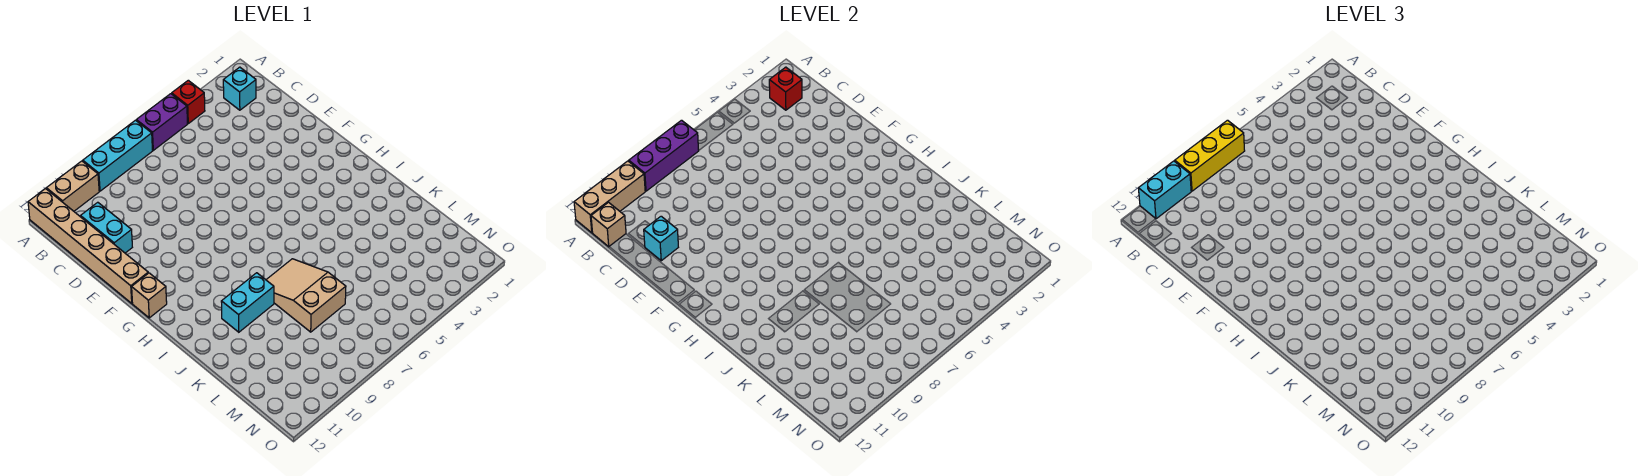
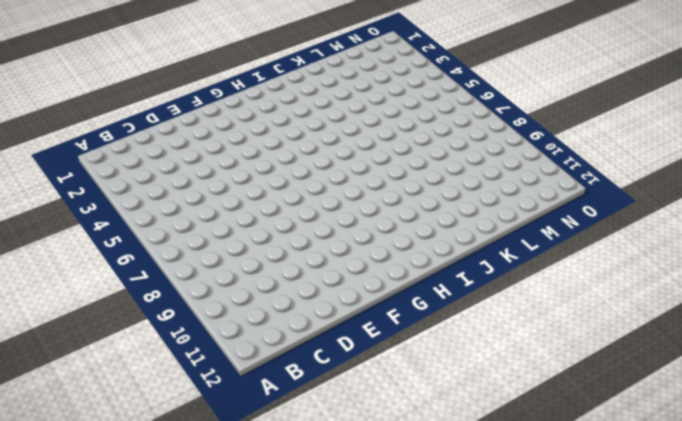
none -> red 1x1 brick [172,80,205,123]
none -> purple 1x2 brick [136,94,187,150]
none -> cyan 1x3 brick [83,120,153,191]

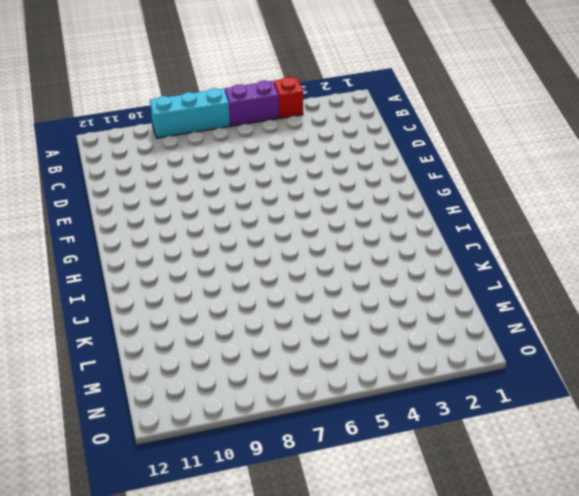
none -> tan 1x2 brick [46,161,99,211]
none -> tan 1x6 brick [28,189,148,303]
none -> cyan 1x1 brick [223,67,256,110]

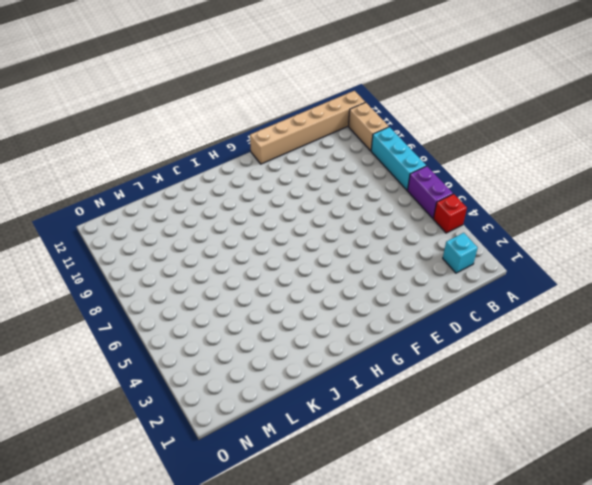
none -> cyan 1x2 brick [81,202,132,253]
none -> tan 1x1 brick [132,273,167,318]
none -> tan 2x3 slope [266,259,346,332]

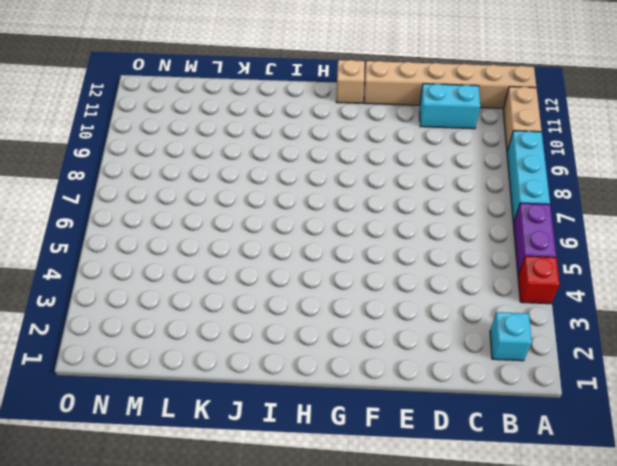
none -> tan 2x3 slope [266,259,346,332]
none -> cyan 1x2 brick [221,273,274,332]
none -> purple 1x3 brick [629,120,699,191]

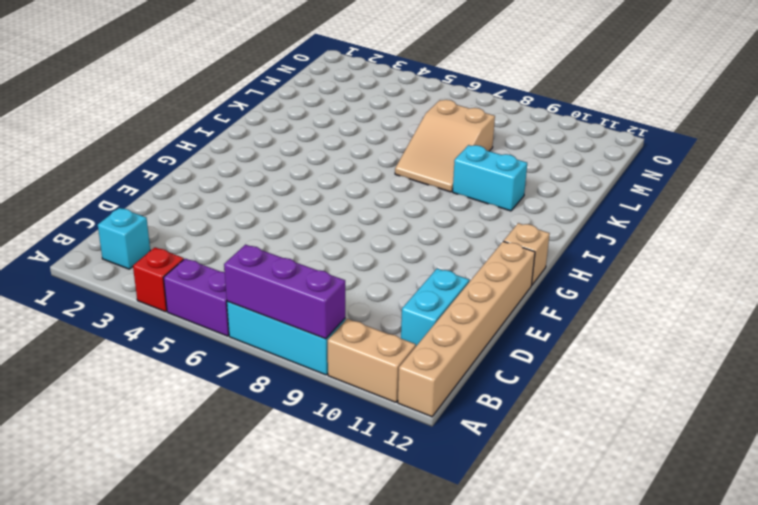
none -> tan 1x3 brick [574,161,645,233]
none -> red 1x1 brick [769,67,802,110]
none -> tan 1x1 brick [591,202,626,247]

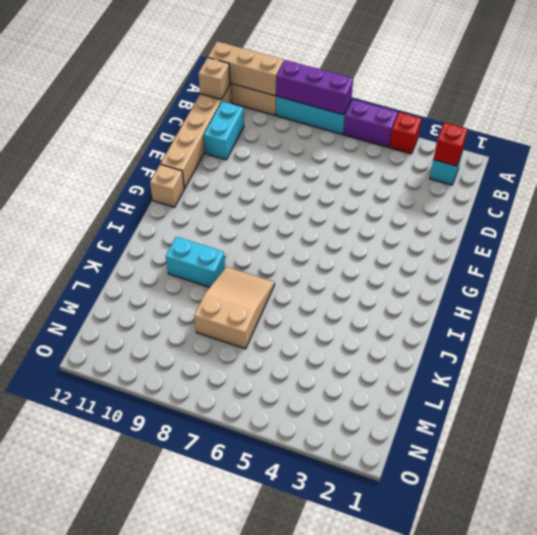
none -> cyan 1x1 brick [644,216,678,261]
none -> yellow 1x3 brick [1175,120,1245,191]
none -> cyan 1x2 brick [1138,161,1191,219]

